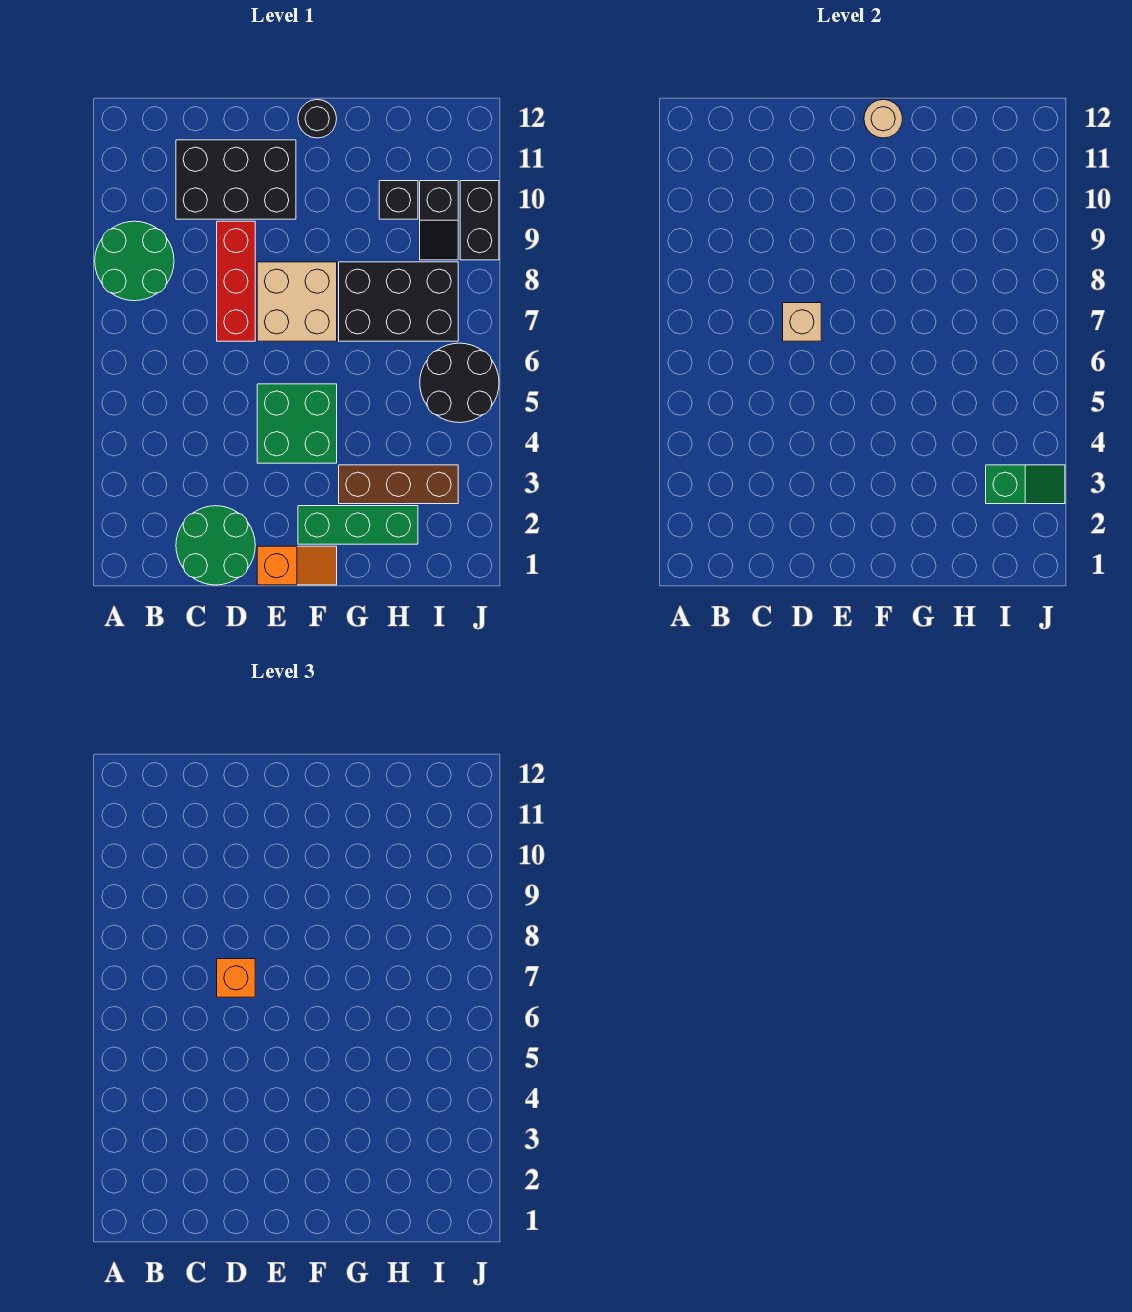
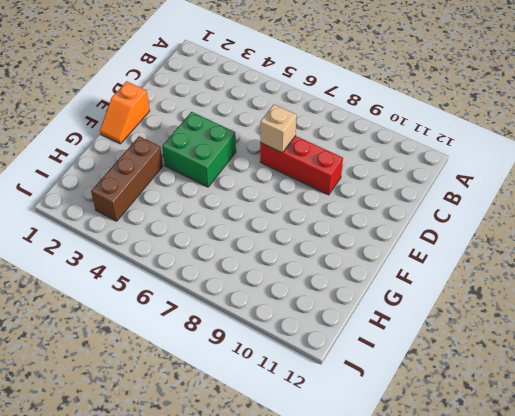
none -> green 2x2 round brick [95,221,174,301]
none -> green 2x2 round brick [176,506,255,585]
none -> black 2x3 brick [176,140,296,219]

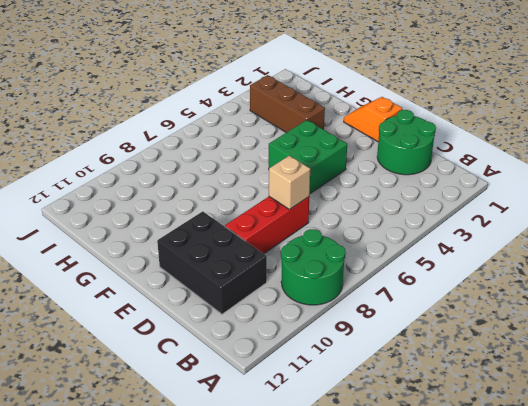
none -> tan 2x2 brick [257,262,337,341]
none -> green 1x3 brick [298,506,418,544]
none -> black 1x1 round brick [298,100,337,138]

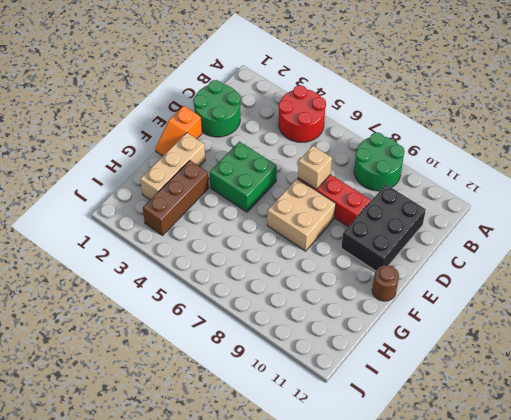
red 2x2 round brick [279,85,326,142] -> none
tan 1x3 brick [140,133,205,200] -> green 1x3 brick [298,506,418,544]
brown 1x1 round brick [372,265,399,301] -> black 1x1 round brick [298,100,337,138]
none -> black 2x3 brick [339,262,458,341]
none -> black 1x1 brick [379,181,418,219]
none -> black 2x2 round brick [420,343,499,423]

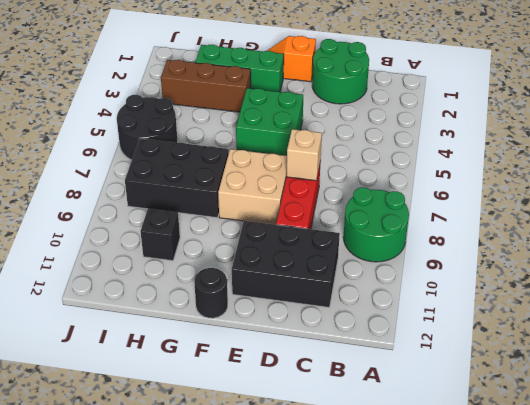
none -> black 1x2 slope [420,181,458,260]
none -> black 1x2 brick [460,181,499,260]
none -> tan 1x1 round brick [864,100,903,138]

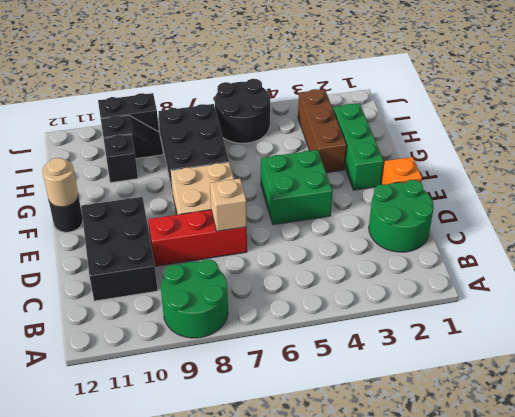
none -> green 1x2 slope [986,465,1065,504]
none -> orange 1x1 brick [217,959,255,997]

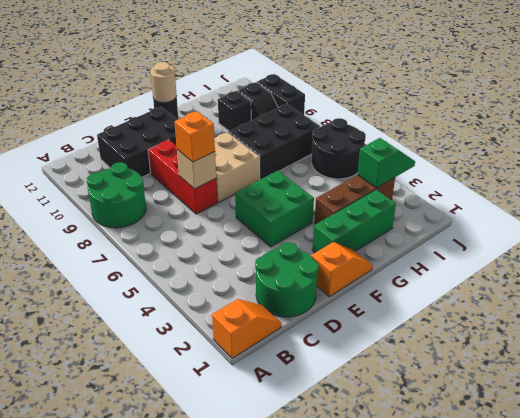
orange 1x2 slope [212,299,281,358] -> none

